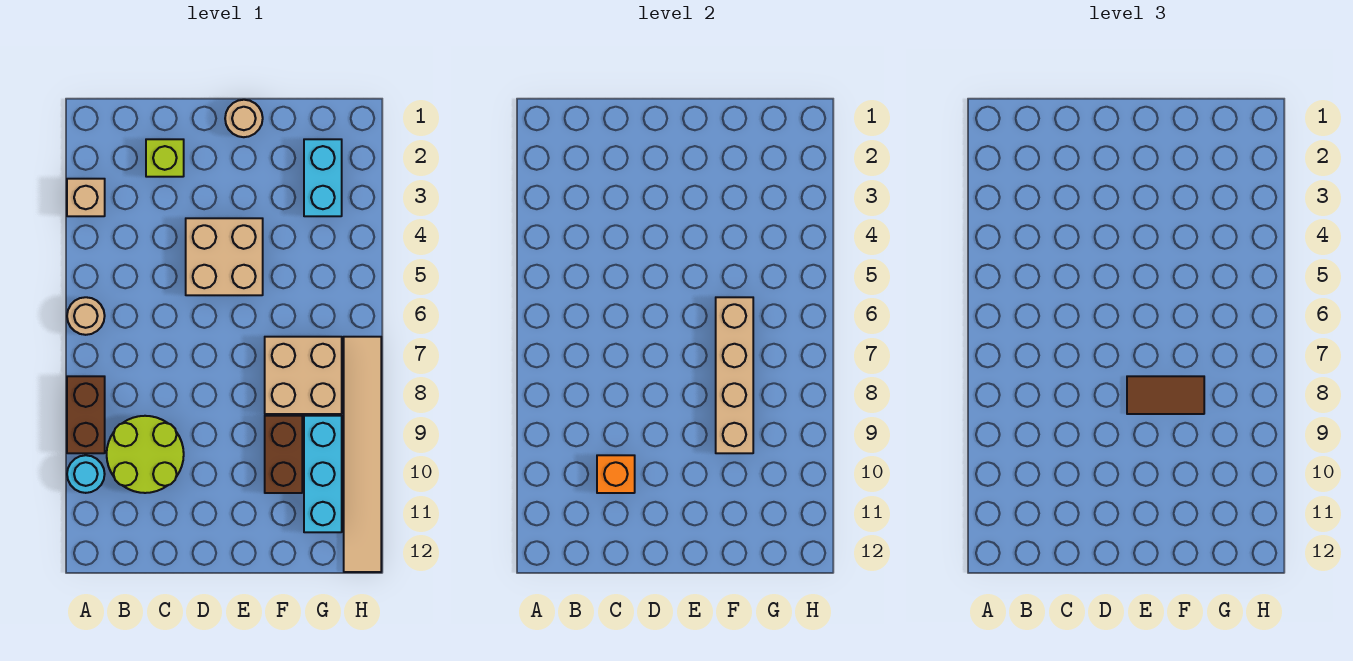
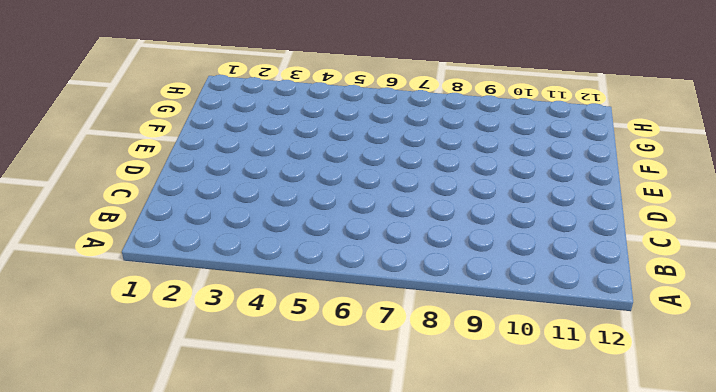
none -> tan 1x1 brick [67,179,105,216]
none -> tan 1x1 round brick [67,297,105,335]
none -> brown 1x2 brick [67,376,105,453]

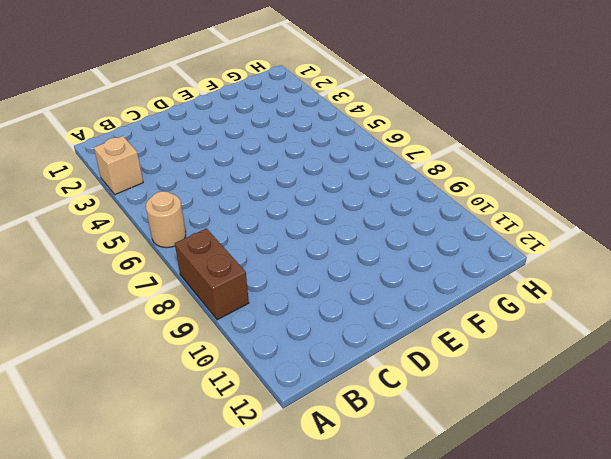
none -> cyan 1x1 round brick [67,455,105,493]
none -> lime 2x2 round brick [107,416,184,493]
none -> lime 1x1 brick [146,139,184,177]

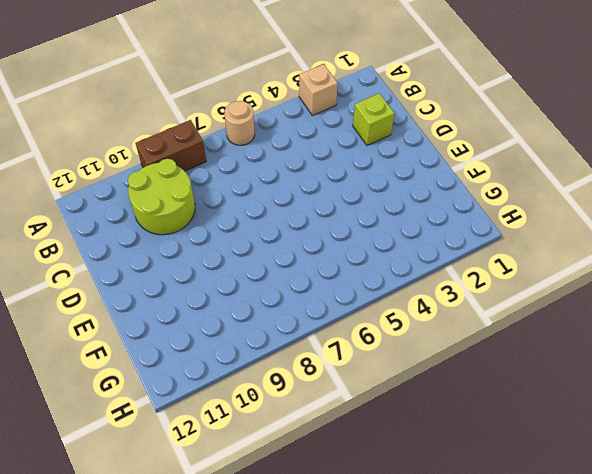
none -> cyan 1x1 round brick [67,455,105,493]
none -> tan 2x2 brick [186,218,263,295]
none -> tan 1x1 round brick [225,100,263,137]

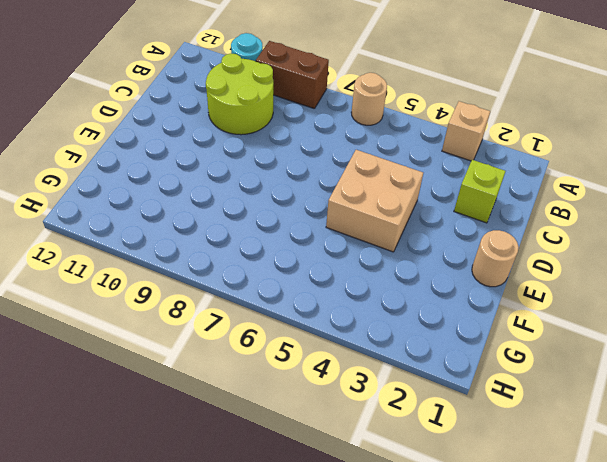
none -> tan 2x2 brick [265,337,342,414]
none -> brown 1x2 brick [265,416,302,493]
none -> cyan 1x2 brick [304,139,342,216]

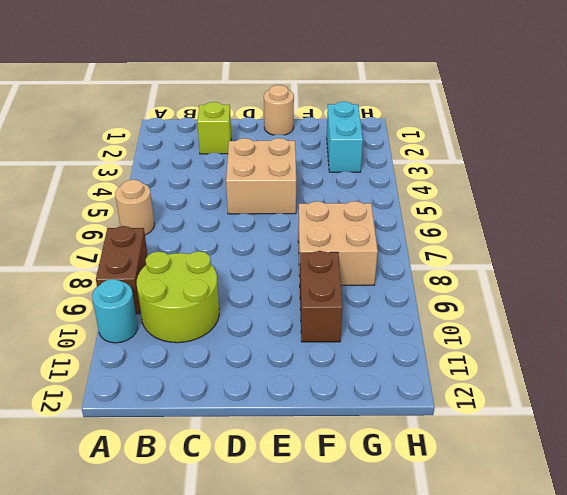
none -> tan 1x1 brick [67,179,105,216]
none -> cyan 1x3 brick [304,416,342,532]
none -> tan 1x6 tile [344,337,381,572]

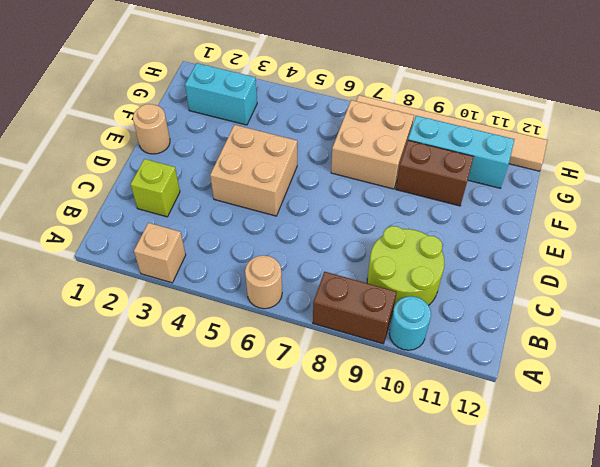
none -> orange 1x1 brick [597,455,635,493]
none -> tan 1x4 brick [716,297,753,453]
none -> brown 1x2 tile [1127,376,1204,414]

